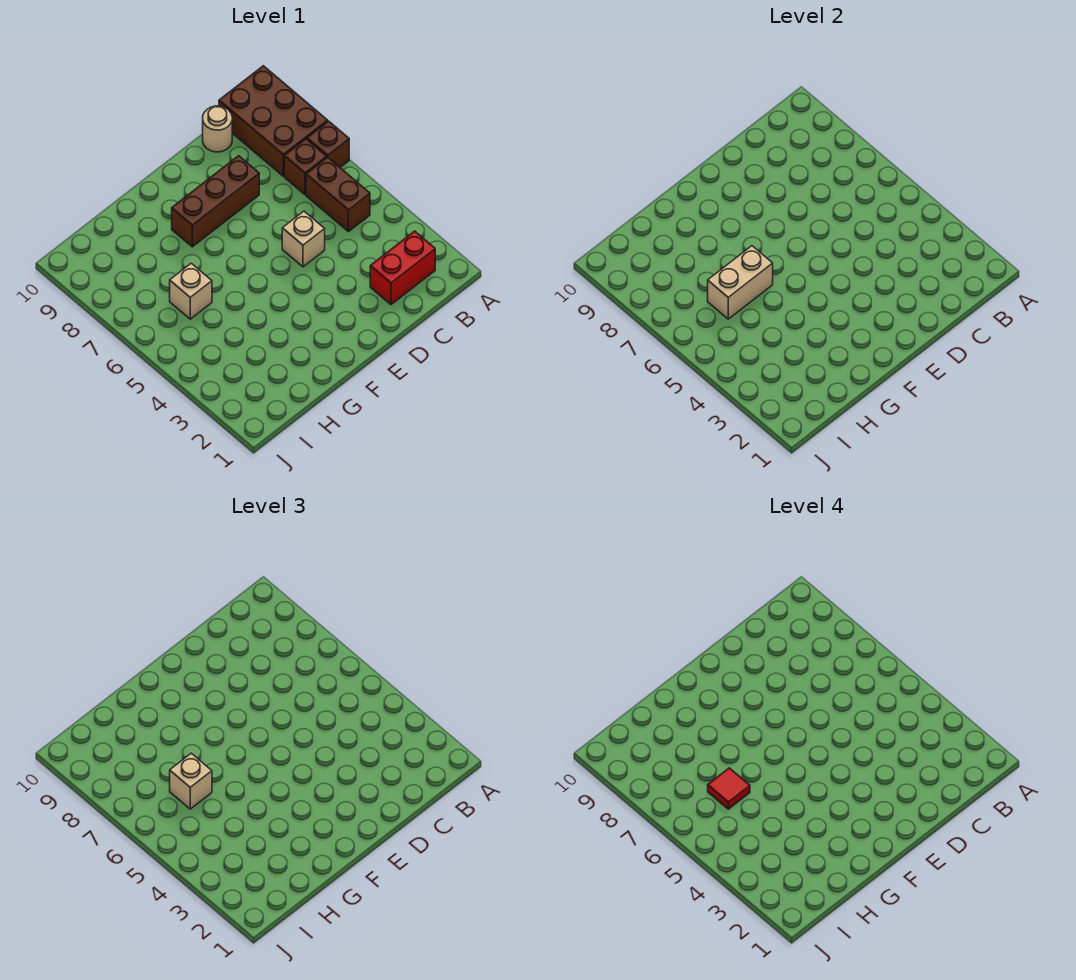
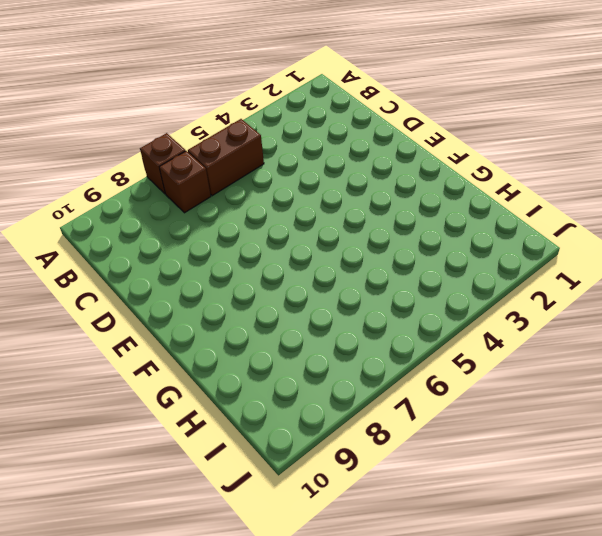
none -> brown 2x3 brick [219,66,328,176]
none -> red 1x2 brick [370,231,435,305]
none -> tan 1x1 round brick [203,106,232,152]

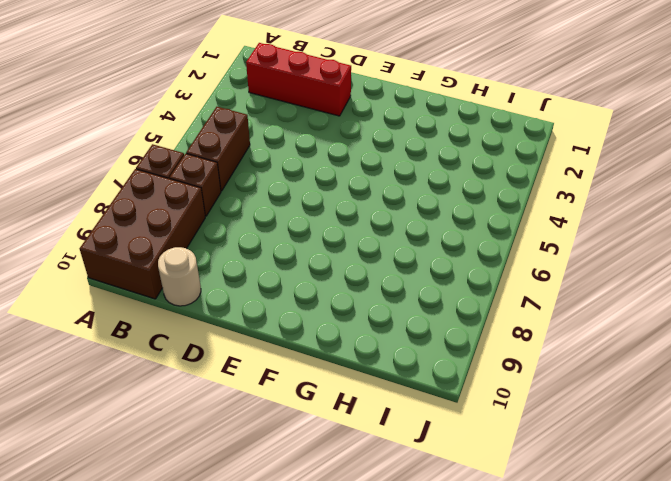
red 1x3 brick [246,43,351,116] -> red 1x2 brick [370,231,435,305]
none -> tan 1x1 brick [282,211,325,267]
none -> brown 1x3 brick [172,156,259,247]
none -> tan 1x1 brick [170,263,212,319]

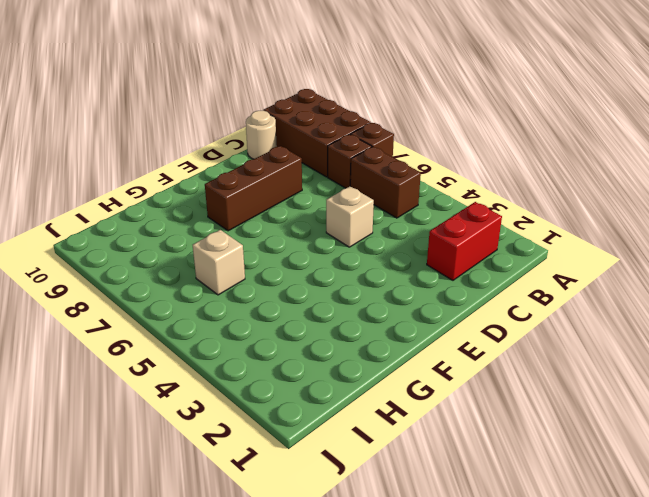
none -> tan 1x2 brick [708,246,773,319]
none -> tan 1x1 brick [170,753,212,809]
none -> red 1x1 tile [708,768,750,809]

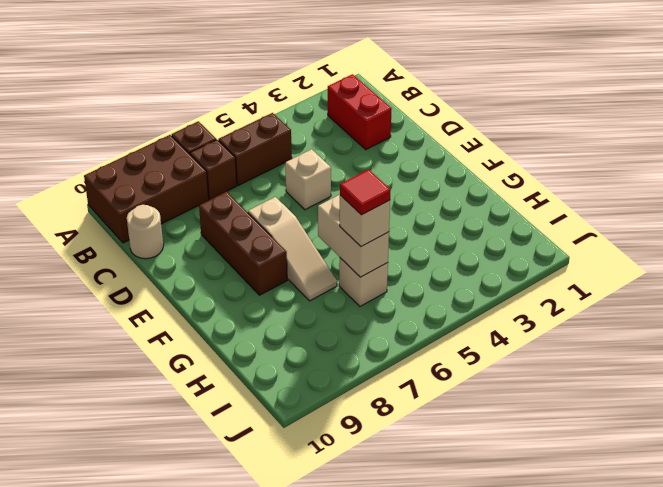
tan 1x3 slope [248,197,337,301] -> none

